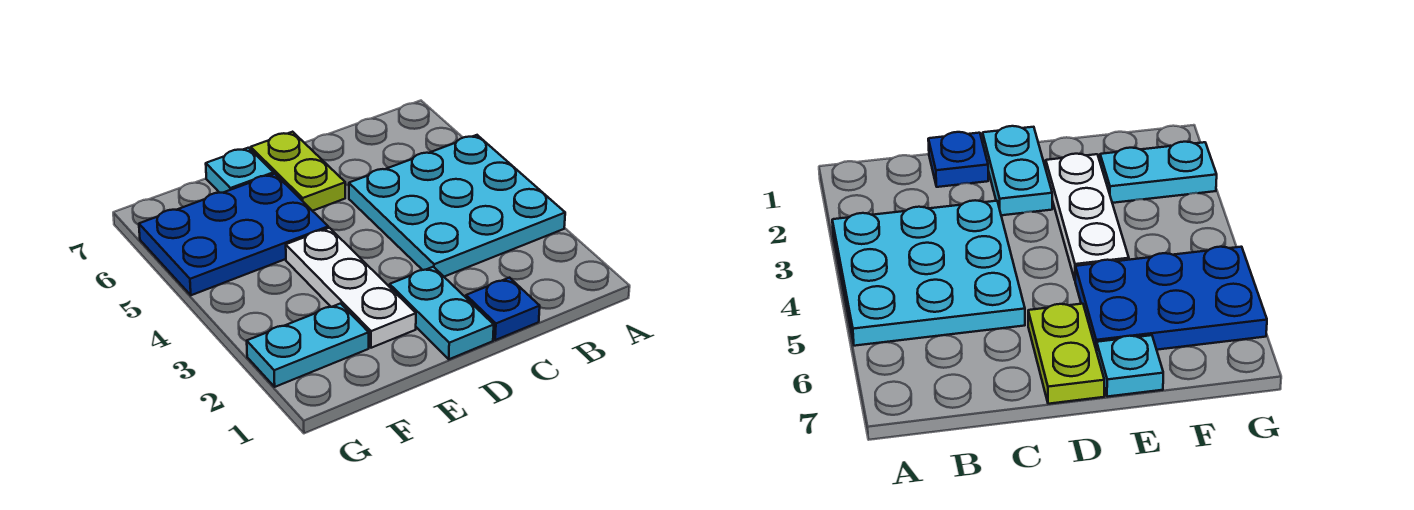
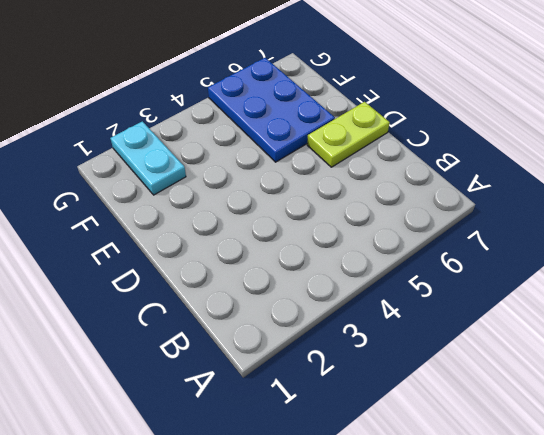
none -> cyan 3x3 plate [349,135,565,277]
none -> blue 1x1 plate [466,278,540,340]

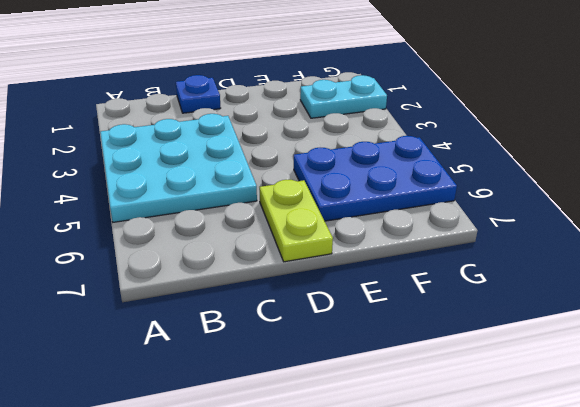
none -> cyan 1x2 plate [390,267,494,359]
none -> white 1x3 plate [286,228,416,348]

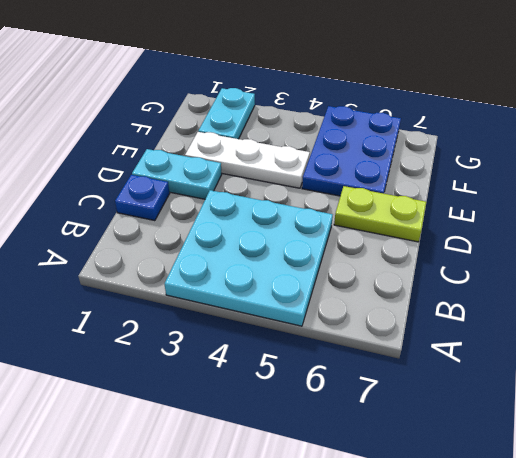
none -> cyan 1x1 plate [206,148,274,193]

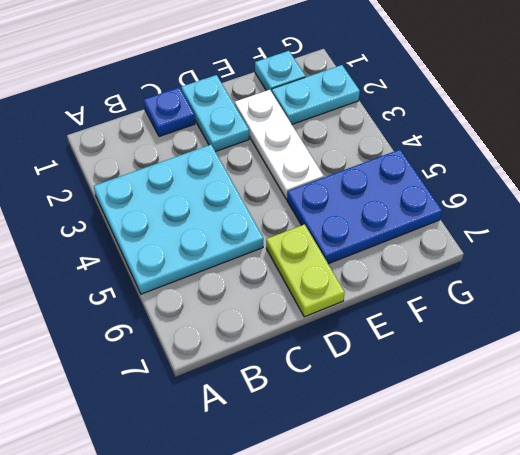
cyan 1x1 plate [255,51,305,92] -> cyan 1x1 plate moved to [206,148,274,193]

